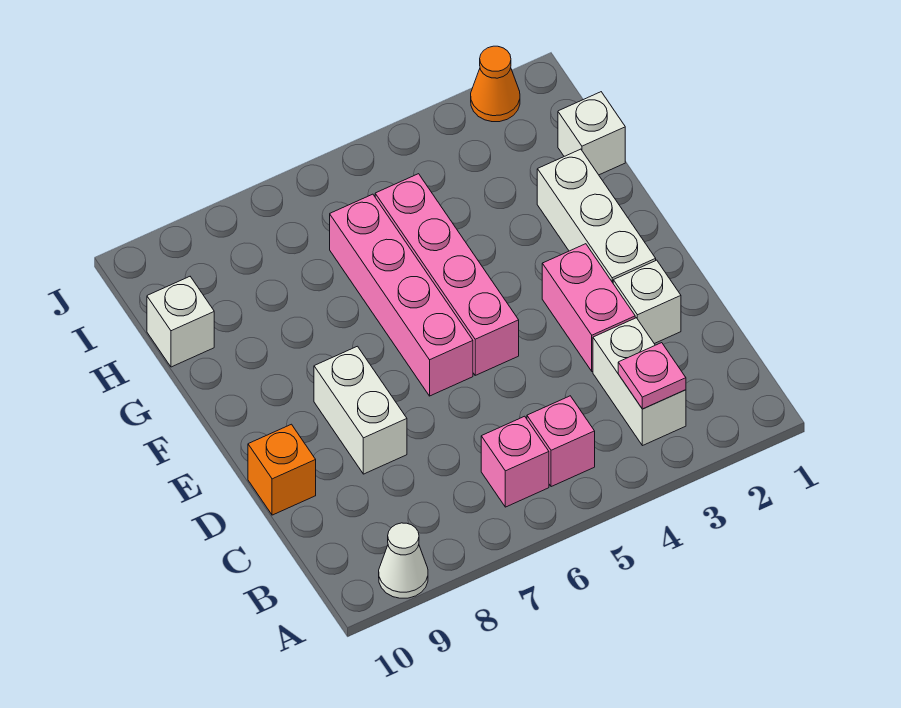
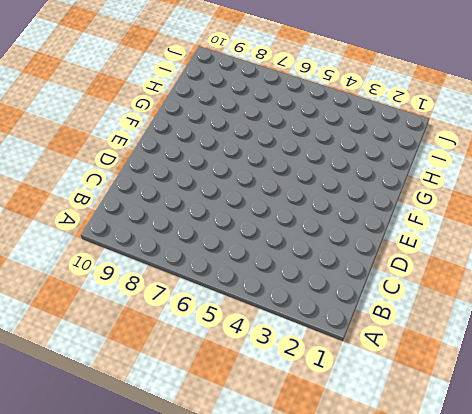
none -> white 1x1 cone [379,523,428,598]
none -> white 1x2 brick [593,318,686,446]
none -> pink 1x1 brick [527,396,595,487]

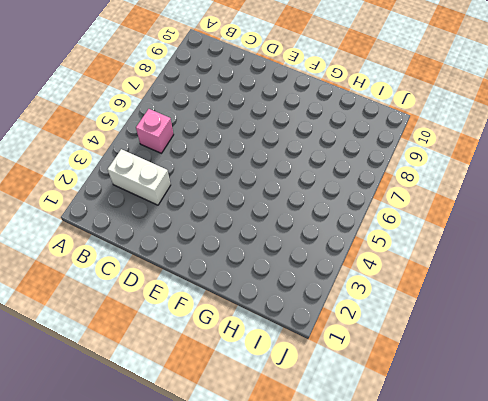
none -> white 1x1 cone [379,523,428,598]
none -> pink 1x1 brick [481,416,549,507]
none -> white 1x1 brick [613,260,681,344]

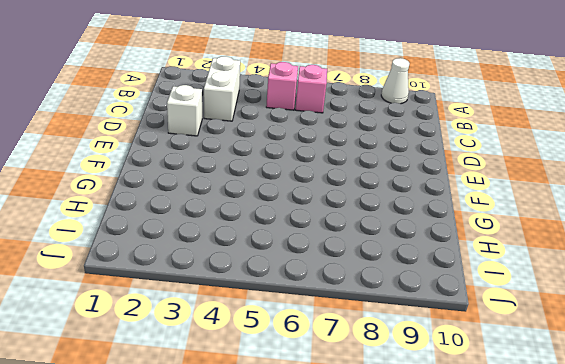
none -> pink 1x2 brick [542,244,635,371]
none -> white 1x2 brick [314,346,407,474]
none -> orange 1x1 brick [248,424,316,515]

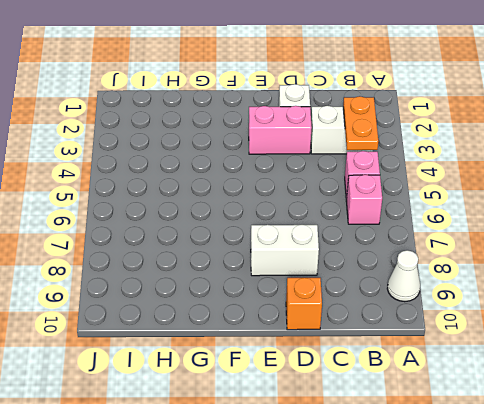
orange 1x2 plate [343,96,378,150] -> pink 1x1 plate [618,343,686,409]
none -> white 1x3 brick [537,149,656,283]
none -> pink 1x4 brick [375,174,519,375]
none -> pink 1x4 brick [330,194,473,396]

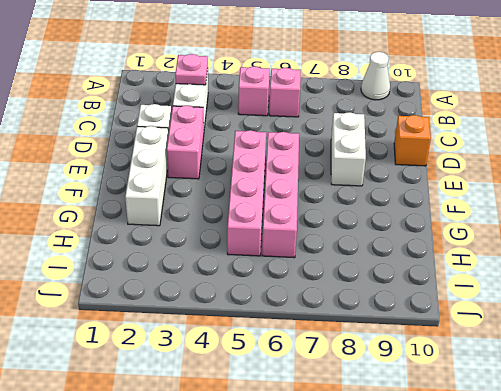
none -> white 1x1 brick [558,92,625,175]
none -> white 1x1 brick [147,277,214,367]
none -> orange 1x1 cone [471,46,520,122]

